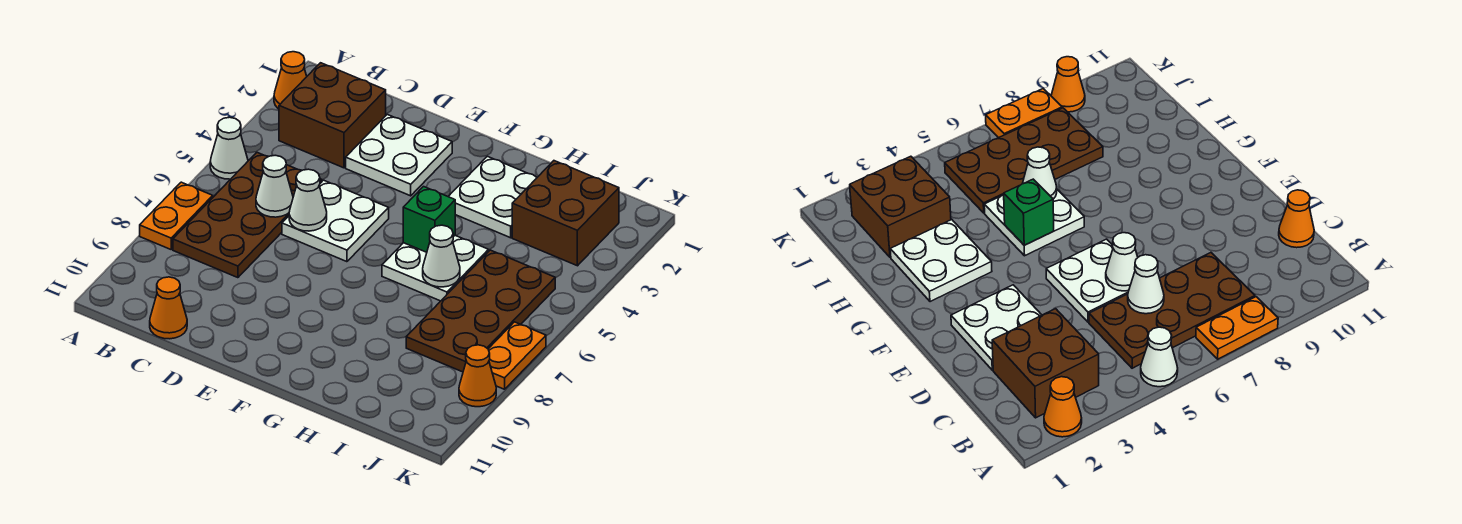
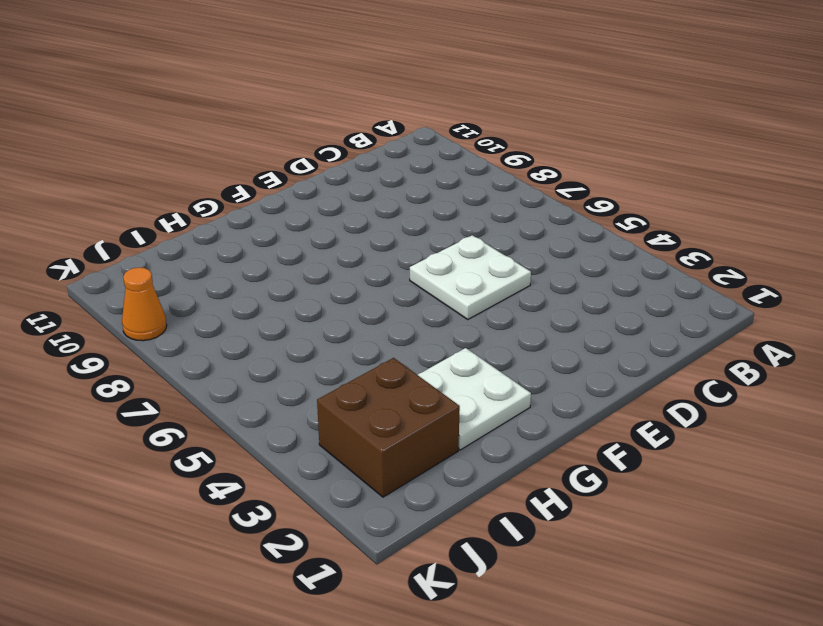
none -> orange 1x1 cone [274,52,307,109]
none -> white 1x1 cone [210,117,248,179]
none -> orange 1x2 plate [140,182,213,249]

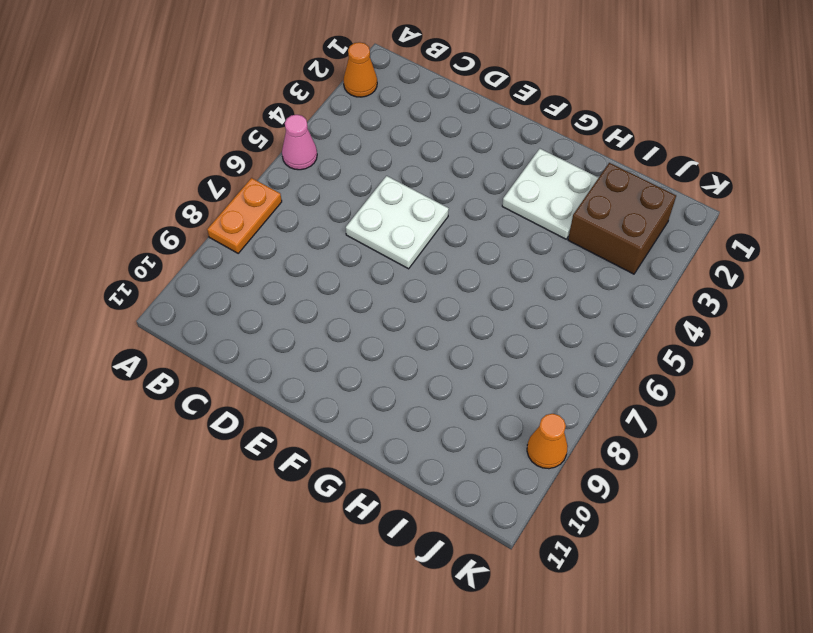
pink 1x1 cone [282,115,317,170] -> white 1x1 cone [210,117,248,179]
none -> brown 2x2 brick [279,63,386,168]
none -> brown 2x4 plate [173,153,322,278]
none -> orange 1x1 cone [150,277,187,339]

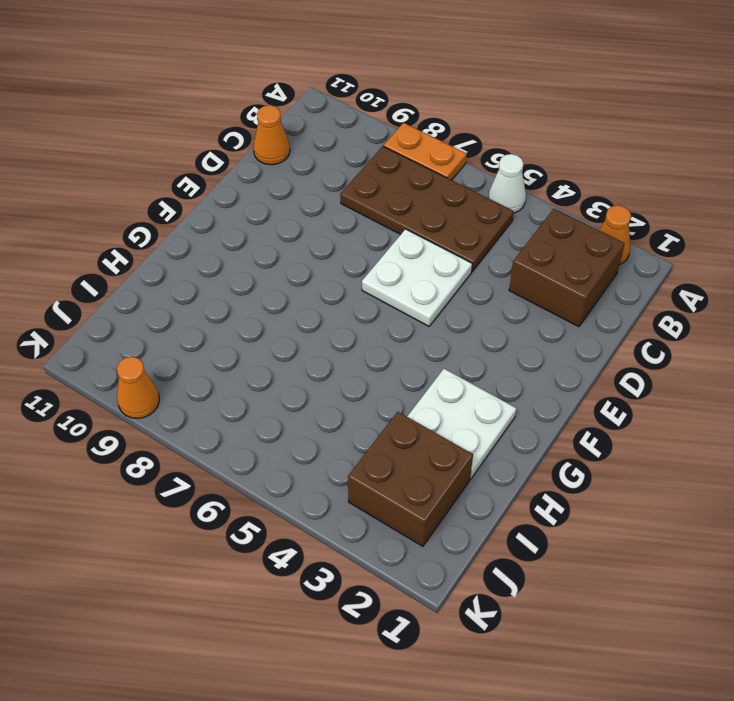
none -> white 2x2 plate [346,114,452,196]
none -> white 2x2 plate [382,236,489,301]
none -> brown 2x4 plate [406,250,555,372]

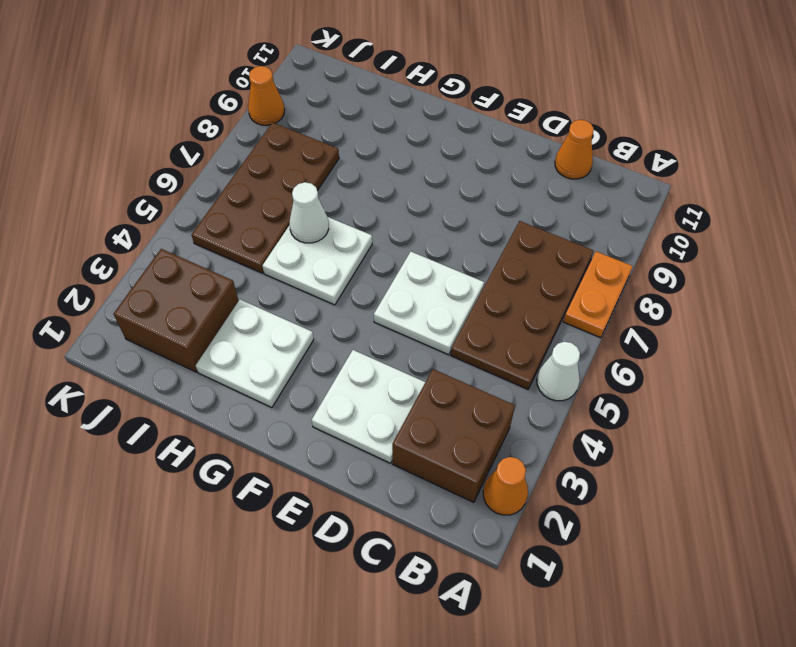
none -> orange 1x2 plate [488,322,546,389]
none -> white 1x1 cone [256,155,293,217]
none -> white 1x1 cone [289,169,327,231]

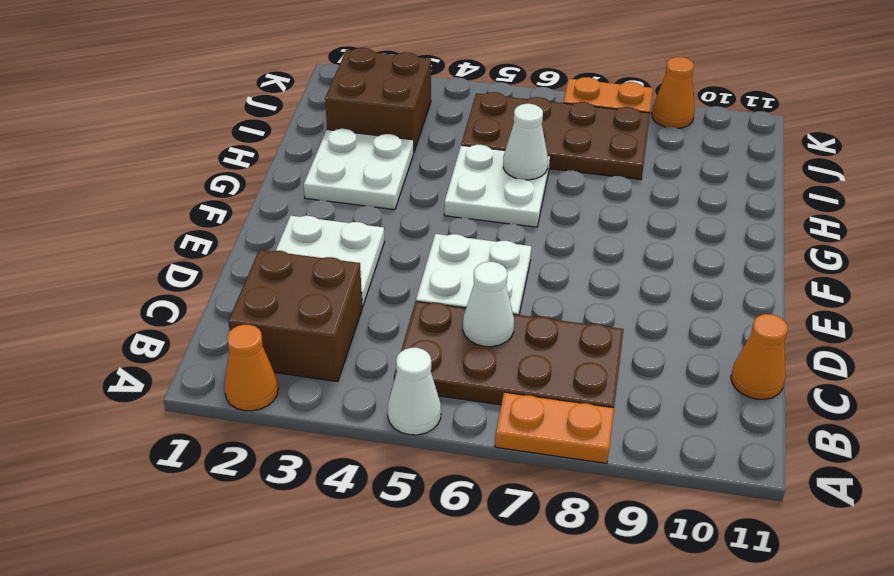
none -> white 1x1 cone [289,169,327,231]
none -> green 1x1 brick [403,187,455,252]

